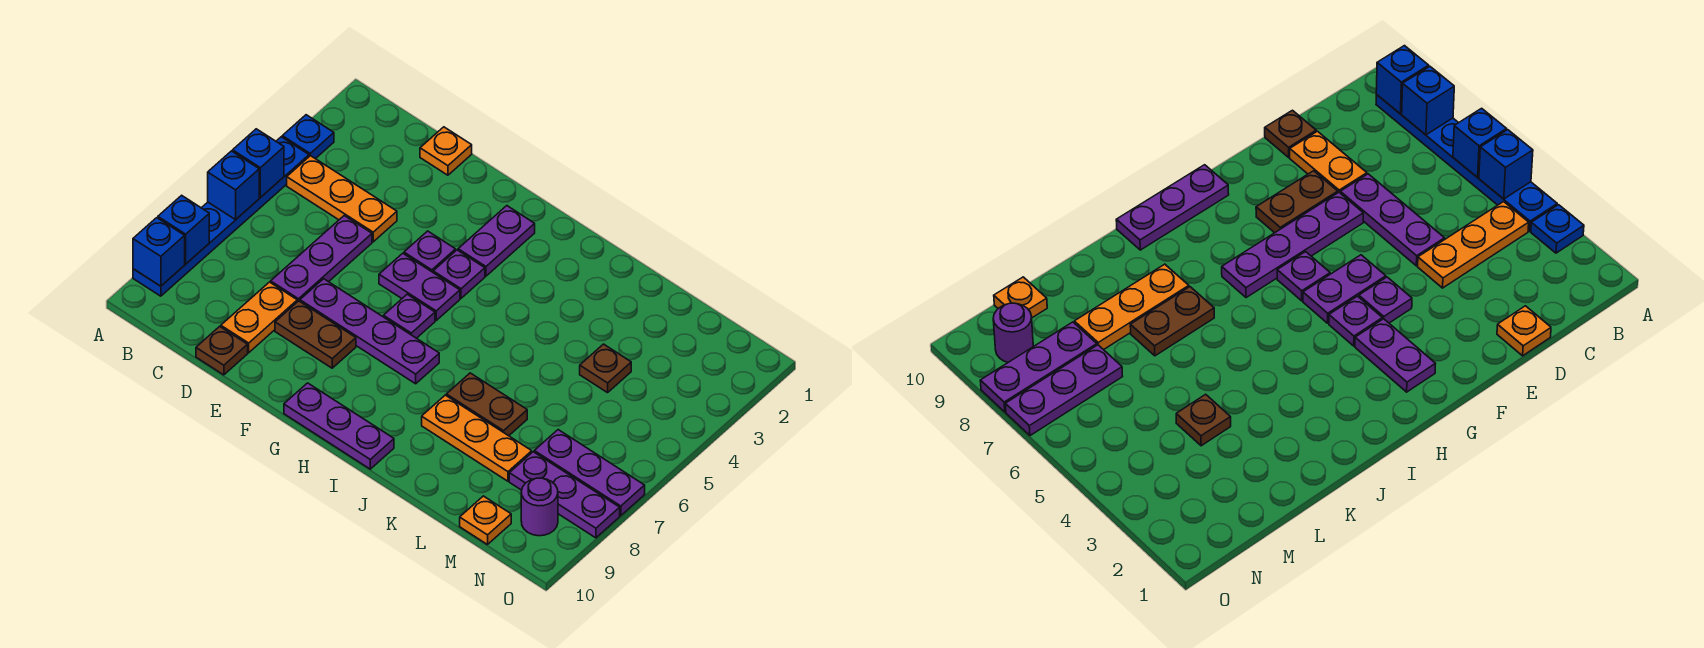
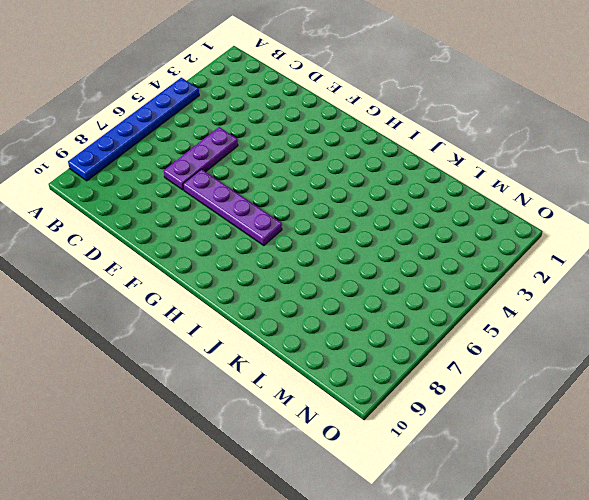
none -> blue 1x1 plate [282,115,334,159]
none -> orange 1x3 plate [287,156,397,242]
none -> orange 1x1 plate [420,127,472,175]

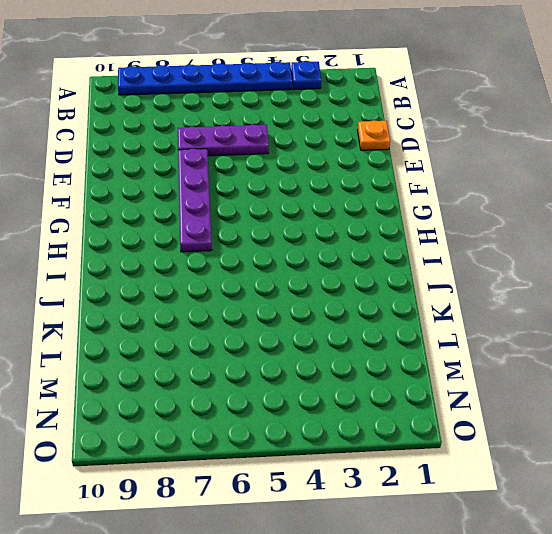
none -> orange 1x3 plate [287,156,397,242]
none -> orange 1x2 plate [221,282,297,353]
none -> brown 1x1 plate [196,326,248,375]

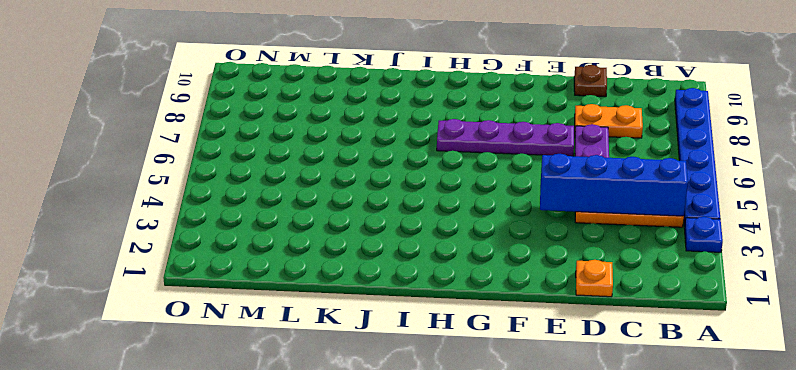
blue 1x4 brick [540,154,688,216] -> none
orange 1x2 plate [575,104,643,138] -> orange 1x2 plate turned to [221,282,297,353]
none -> brown 1x2 plate [275,301,356,368]
none -> purple 1x1 plate [404,231,456,272]
none -> purple 1x2 plate [379,253,460,320]

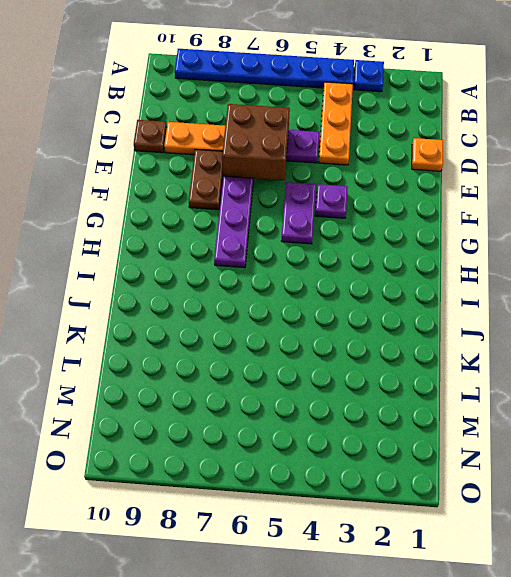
brown 2x2 brick [222,104,290,180] -> none
none -> purple 1x2 plate [458,206,535,276]
none -> purple 1x1 plate [433,250,485,298]
none -> purple 1x1 plate [383,294,435,338]

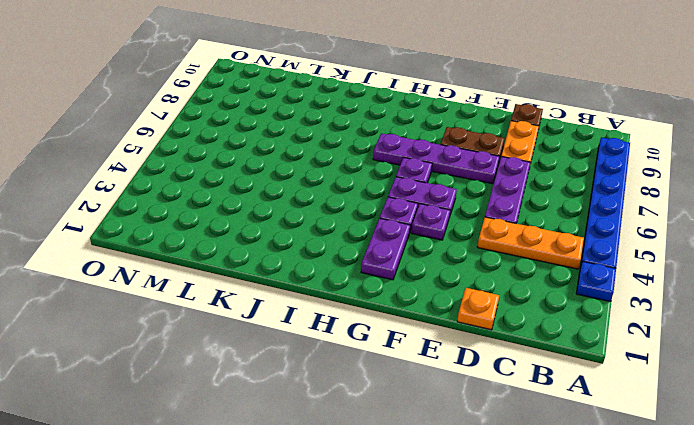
none -> purple 1x3 plate [284,383,394,469]
none -> brown 1x2 plate [446,373,527,436]
none -> orange 1x3 plate [422,395,532,481]

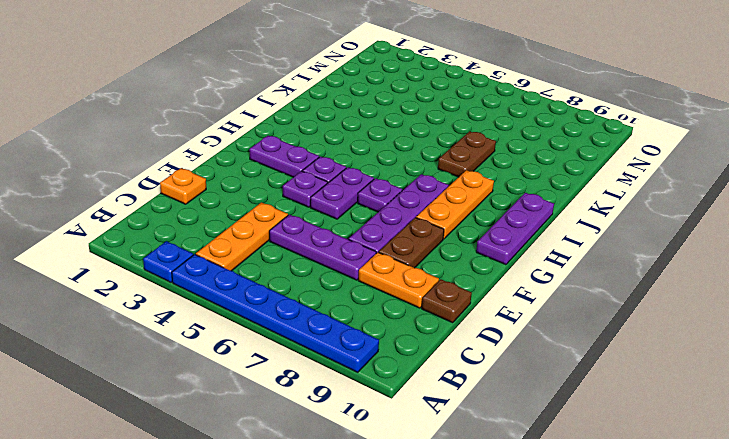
orange 1x3 plate [416,170,494,239] -> orange 1x3 plate moved to [422,395,532,481]
none -> brown 1x1 plate [580,344,631,393]
none -> purple 1x3 plate [534,430,645,516]
none -> purple 1x3 plate [509,452,620,538]

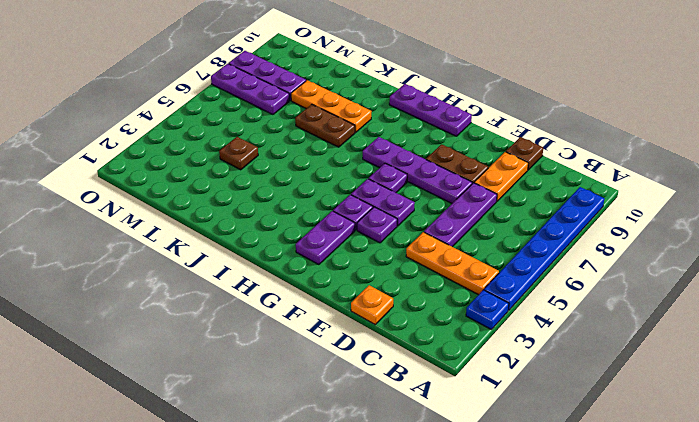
none -> orange 1x1 plate [460,496,511,545]
none -> purple 1x1 round brick [521,478,558,536]
none -> blue 1x1 brick [233,129,284,197]

